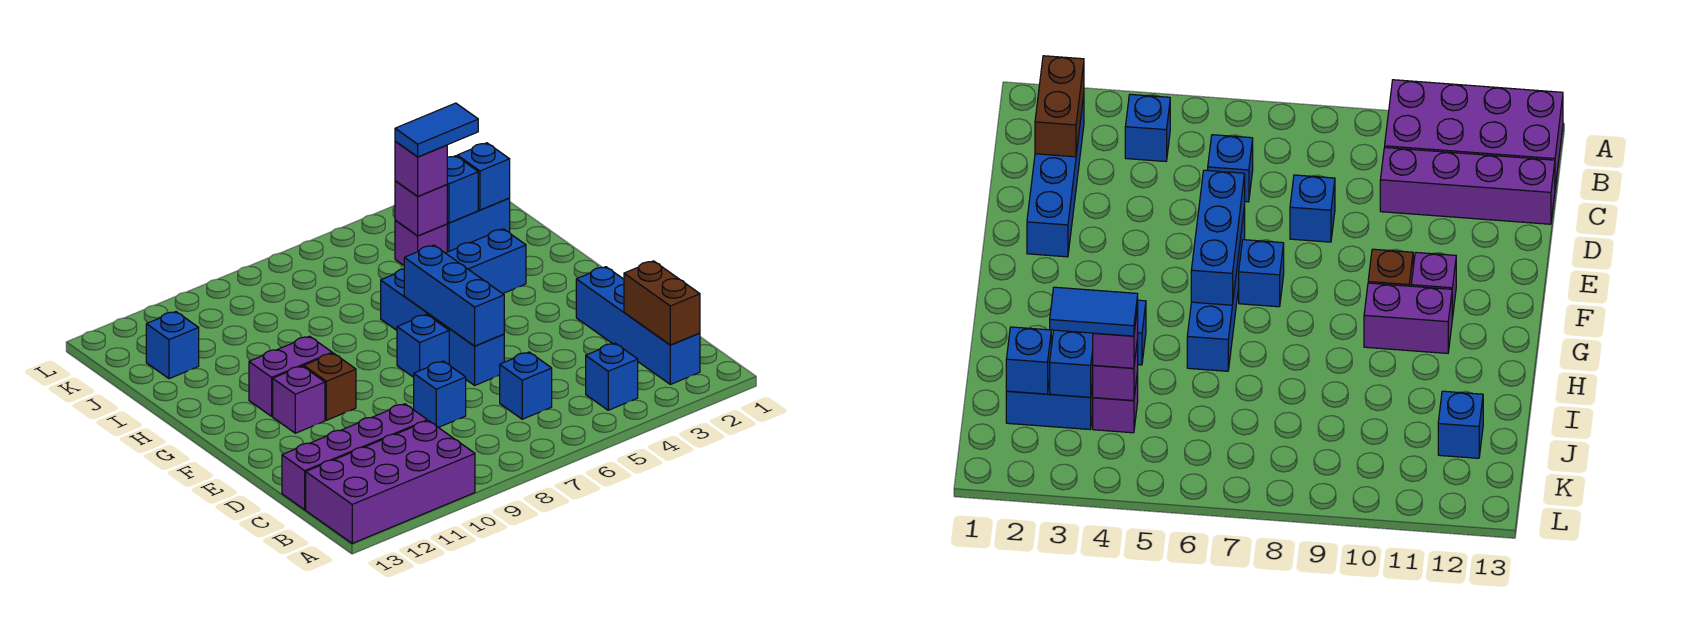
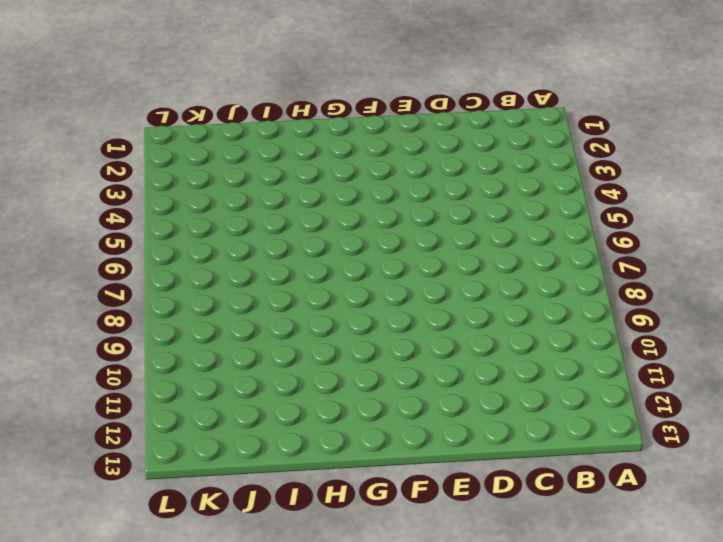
none -> purple 2x4 brick [306,421,475,543]
none -> blue 1x4 brick [576,267,700,384]
none -> blue 1x1 brick [586,343,638,410]

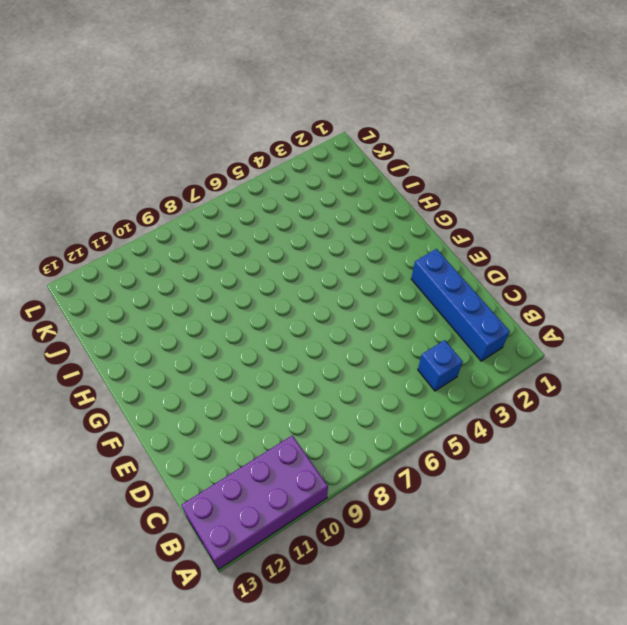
none -> blue 1x1 brick [499,352,552,419]
none -> purple 1x4 brick [282,404,427,510]
none -> blue 1x1 brick [414,361,466,427]

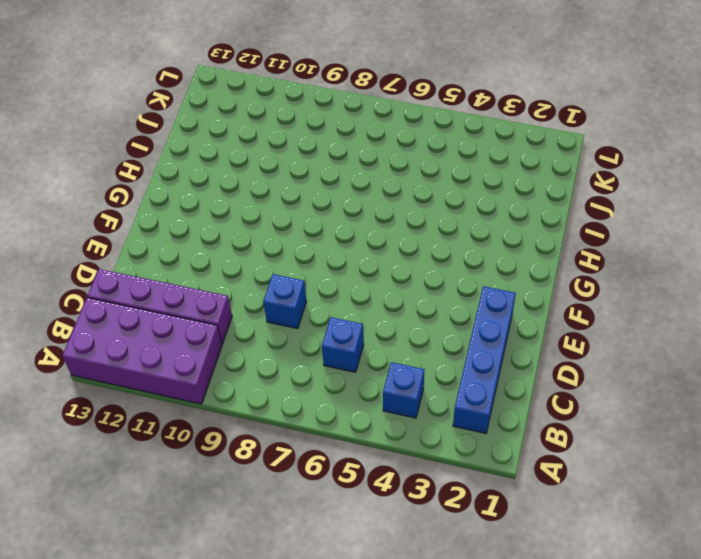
none -> blue 1x4 brick [381,269,504,385]
none -> blue 1x1 brick [397,314,449,377]
none -> brown 1x1 brick [304,353,356,420]

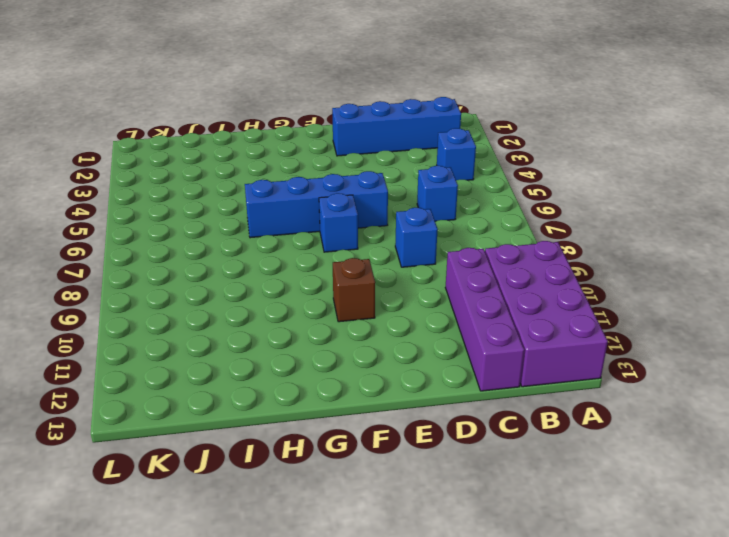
none -> purple 1x1 brick [273,366,325,433]
none -> purple 1x2 brick [249,336,332,416]
none -> blue 1x2 brick [446,229,526,294]

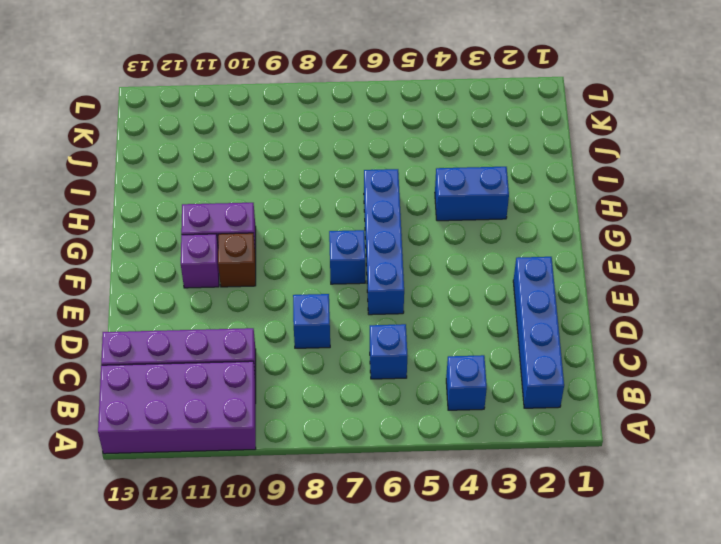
none -> blue 1x2 brick [447,198,510,252]
none -> purple 1x1 brick [395,220,447,265]
none -> blue 1x1 brick [146,312,199,379]

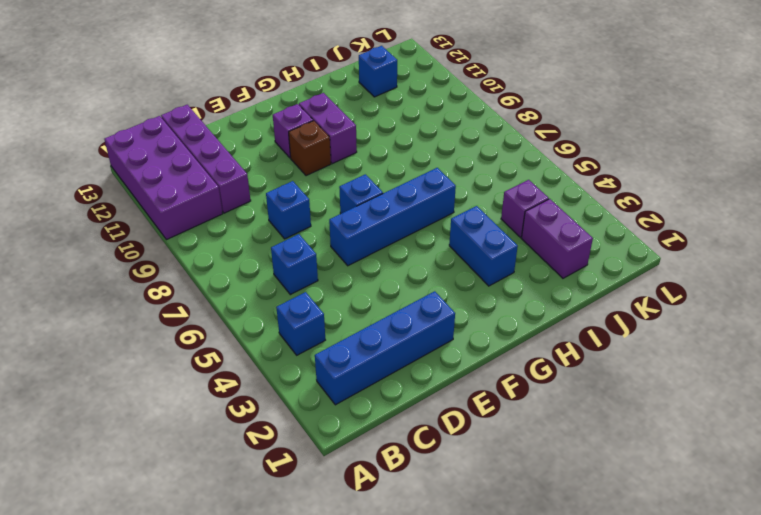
purple 1x2 brick [521,199,593,278] -> blue 1x2 brick [447,198,510,252]
none -> brown 1x2 brick [624,261,700,345]
none -> blue 1x3 brick [404,245,504,346]
none -> blue 1x1 brick [457,143,510,210]

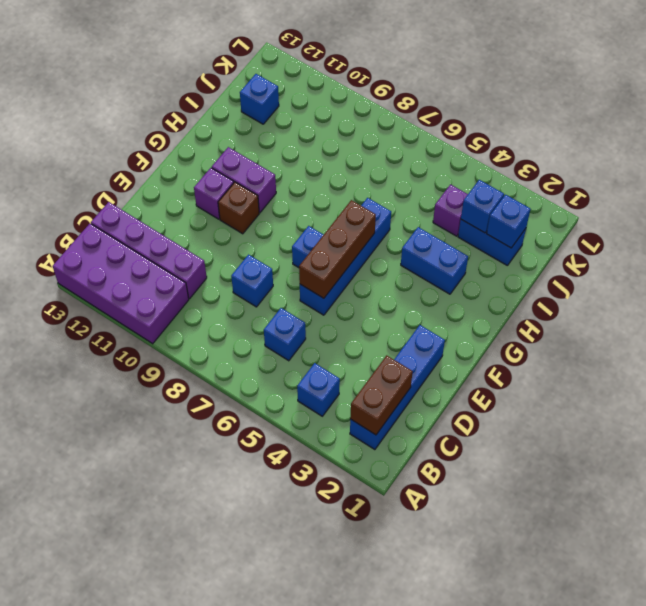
brown 1x3 brick [299,200,376,298] -> blue 1x3 brick [404,245,504,346]
none -> purple 1x1 brick [395,181,447,236]
none -> purple 1x1 brick [395,142,447,196]
none -> blue 1x2 tile [395,103,478,157]

